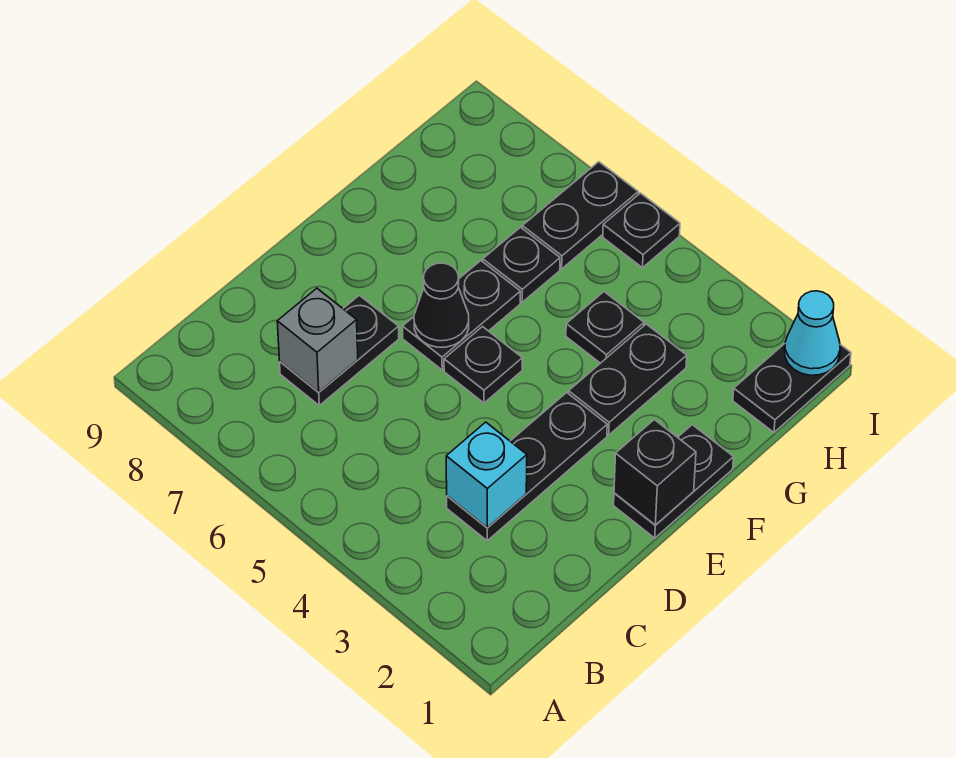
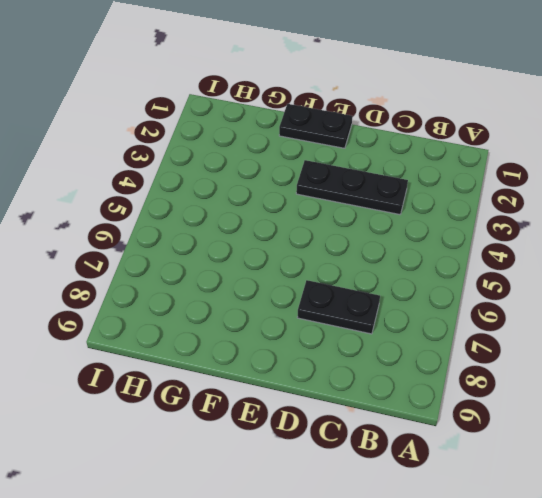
none -> black 1x1 plate [444,327,522,403]
none -> black 1x2 plate [403,261,520,370]
none -> black 1x2 plate [569,324,687,435]

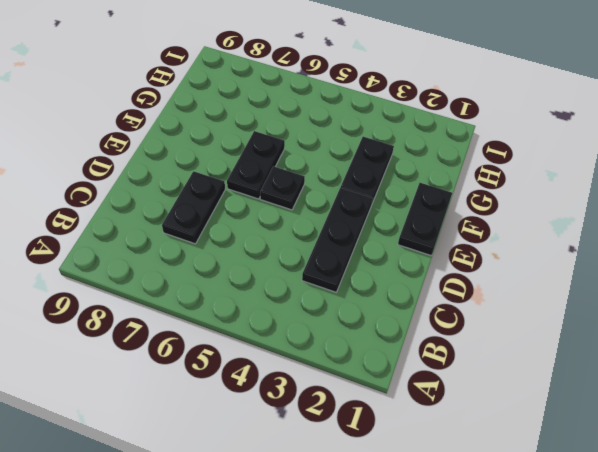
none -> black 1x1 plate [566,292,644,363]
none -> black 1x1 plate [483,227,560,302]
none -> black 1x2 plate [733,344,851,432]

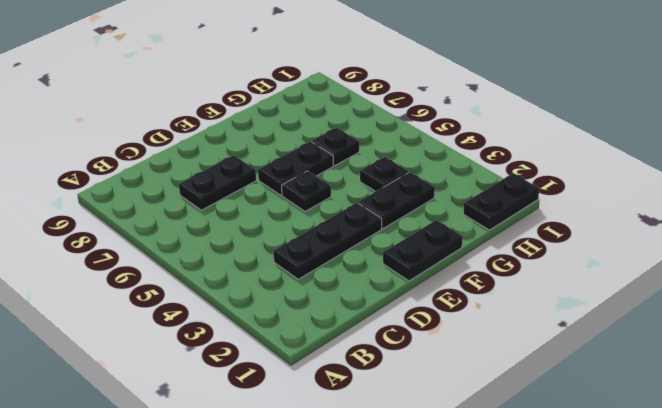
none -> black 1x2 plate [522,162,638,269]
none -> black 1x1 plate [603,193,680,268]
none -> cyan 1x1 brick [446,422,527,528]

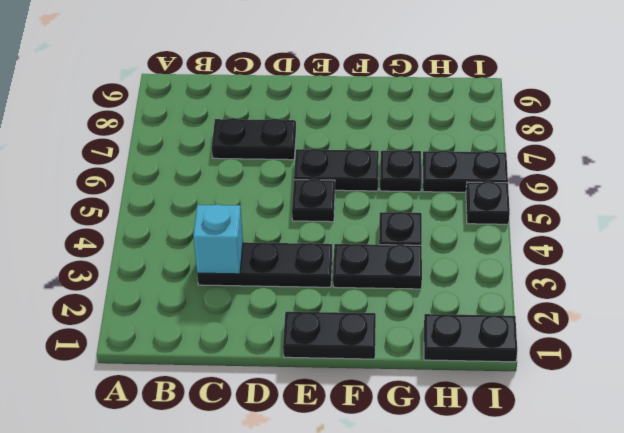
none -> grey 1x1 brick [277,288,358,392]
none -> black 1x1 brick [614,420,696,525]
none -> black 1x1 cone [414,263,469,347]

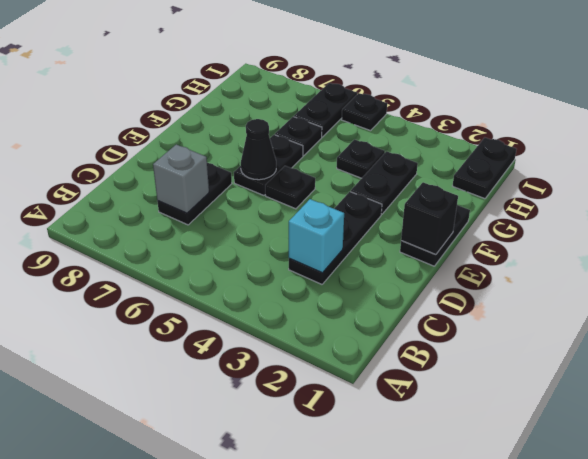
none -> cyan 1x1 cone [785,291,840,375]

